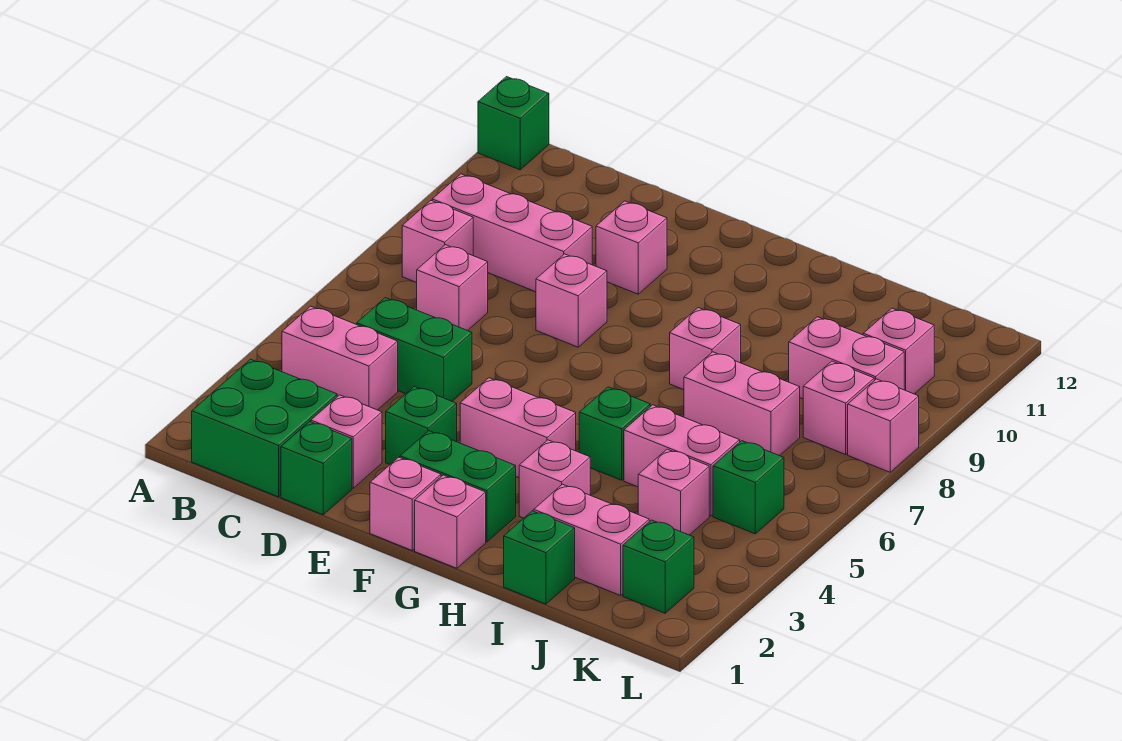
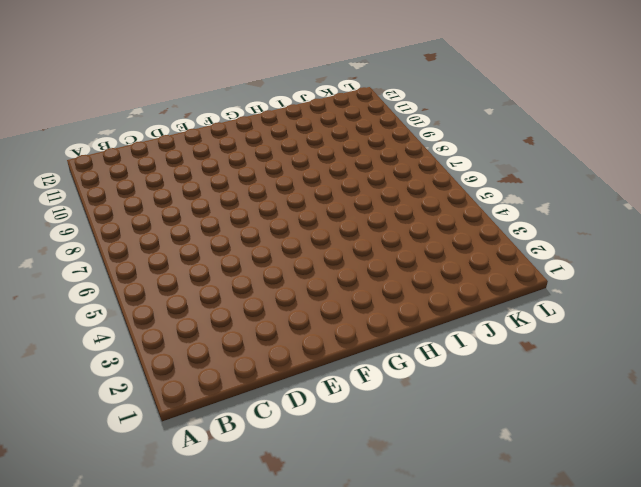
none -> green 1x1 brick [478,77,549,170]
none -> green 2x2 brick [192,359,337,497]
none -> pink 1x2 brick [282,306,398,410]
none -> pink 1x1 brick [402,201,473,283]

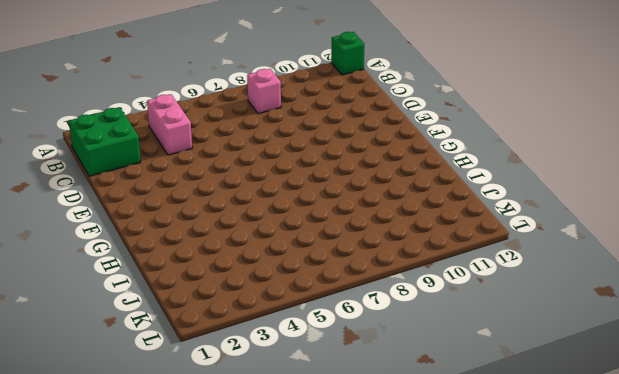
none -> pink 1x3 brick [432,174,592,292]
none -> green 1x2 brick [357,298,472,401]
none -> pink 1x1 brick [417,245,488,331]
none -> green 1x1 brick [281,422,352,515]

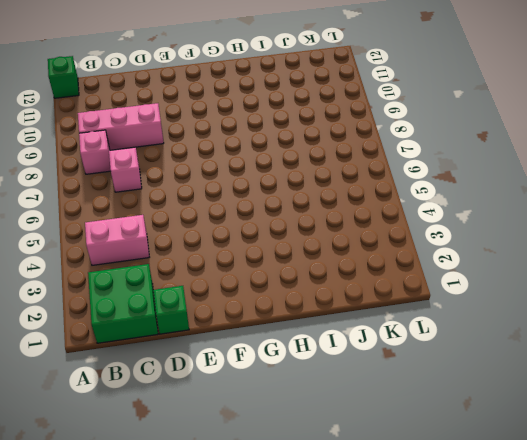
none -> green 1x2 brick [357,298,472,401]
none -> pink 1x1 brick [311,395,382,488]
none -> green 1x1 brick [386,386,457,464]
none -> pink 1x1 brick [536,254,607,347]

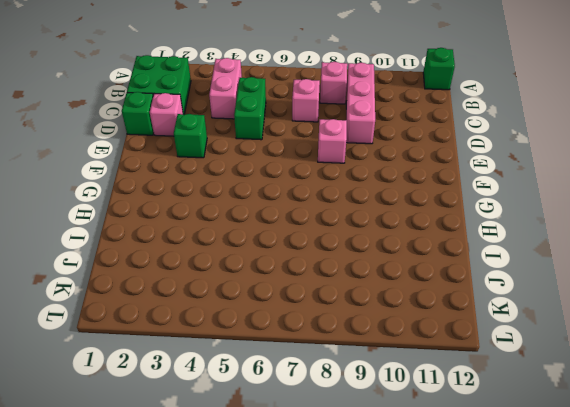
none -> pink 1x1 brick [596,201,667,294]
none -> pink 1x1 brick [370,457,441,550]
none -> green 1x2 brick [400,431,516,542]
none -> pink 1x2 brick [460,378,576,478]

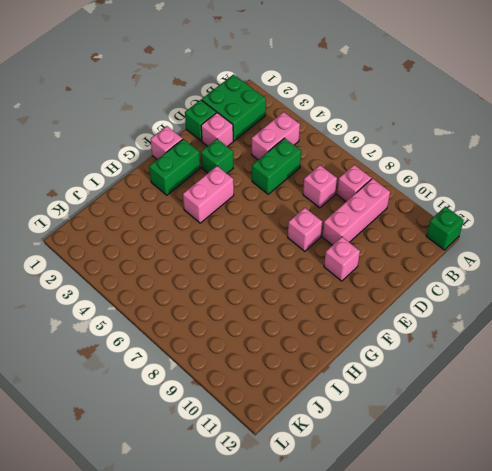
none -> pink 1x1 brick [415,475,486,568]
none -> pink 1x1 brick [519,440,590,518]
none -> green 1x1 brick [579,387,650,480]
none -> pink 1x1 brick [670,308,741,390]

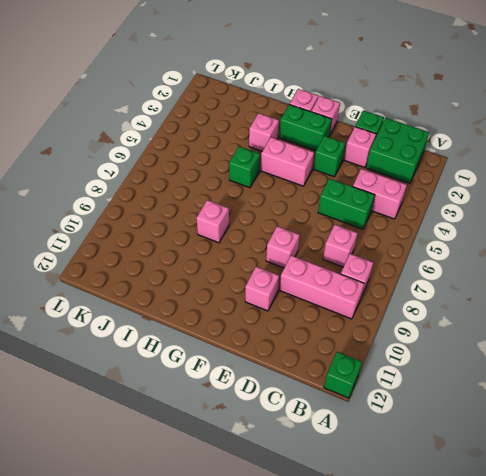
none -> green 1x1 brick [504,511,575,604]
none -> pink 1x2 brick [534,484,649,595]
none -> pink 1x2 brick [624,405,740,516]
none -> pink 1x2 brick [684,352,800,456]

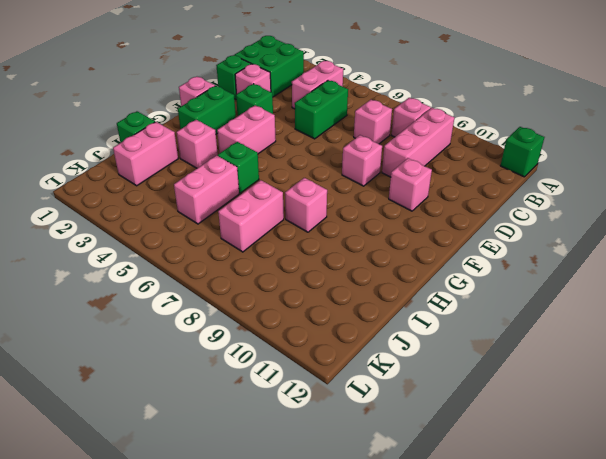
none -> pink 1x1 brick [415,475,486,568]
none -> pink 1x1 brick [638,449,709,535]
none -> pink 1x2 brick [789,317,904,399]
none -> green 1x1 brick [623,520,694,613]

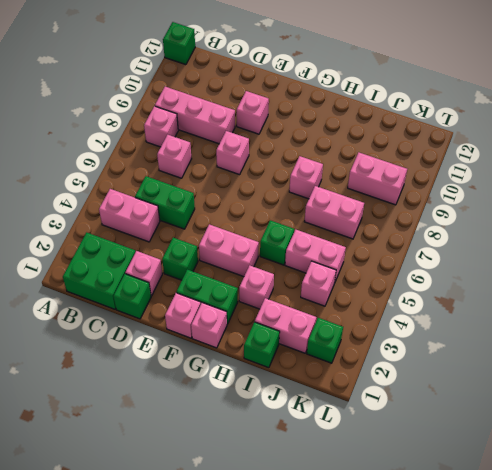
none -> green 1x1 brick [713,441,784,534]
none -> pink 1x1 brick [803,361,874,454]
none -> pink 1x1 brick [863,308,934,394]
none -> pink 1x1 brick [848,379,919,472]

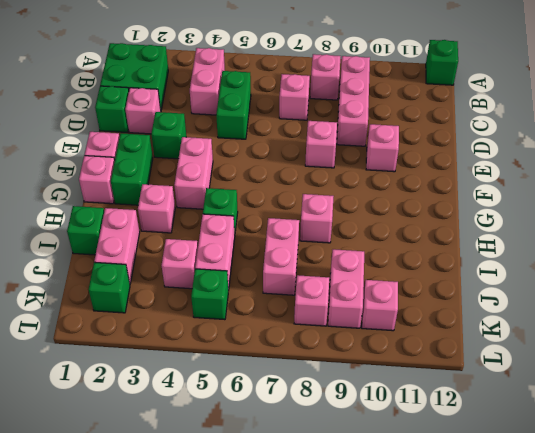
none -> pink 1x1 brick [848,379,919,472]

